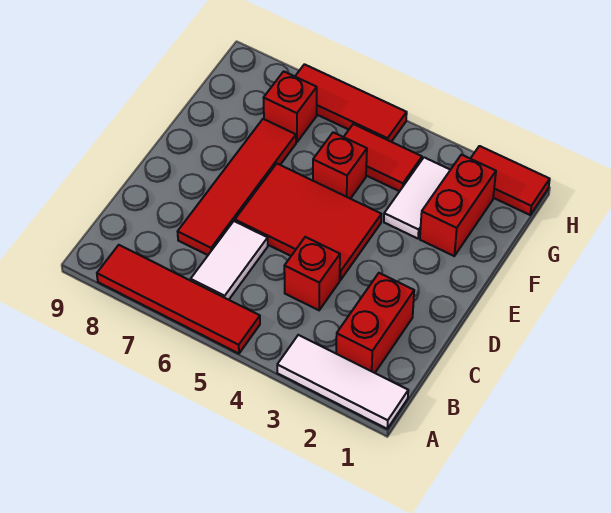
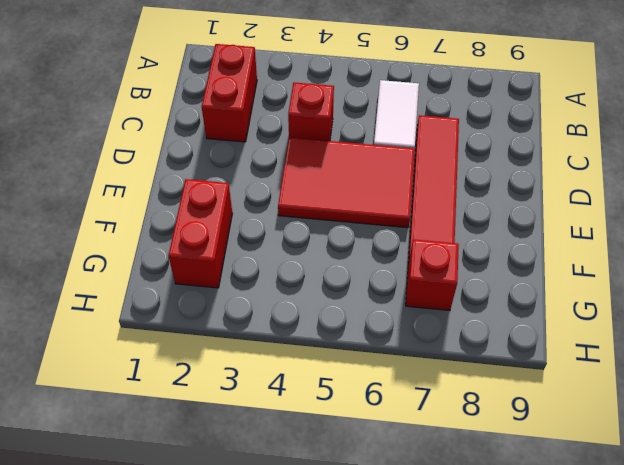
none -> white 1x3 tile [277,335,408,429]
none -> red 1x4 tile [97,245,260,354]
none -> white 1x2 tile [384,157,450,239]

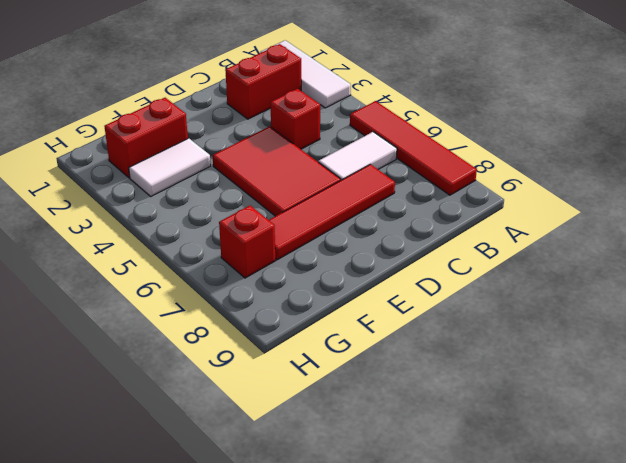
none -> red 1x1 brick [313,132,367,199]
none -> red 1x2 tile [344,124,422,191]
none -> red 1x2 tile [470,146,550,215]

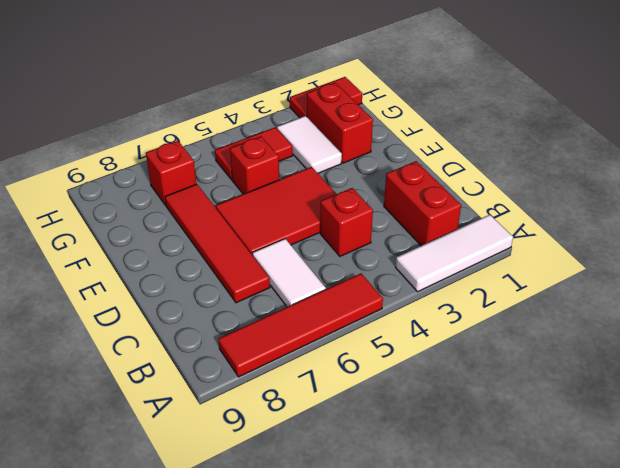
none -> red 1x3 tile [295,64,407,142]

